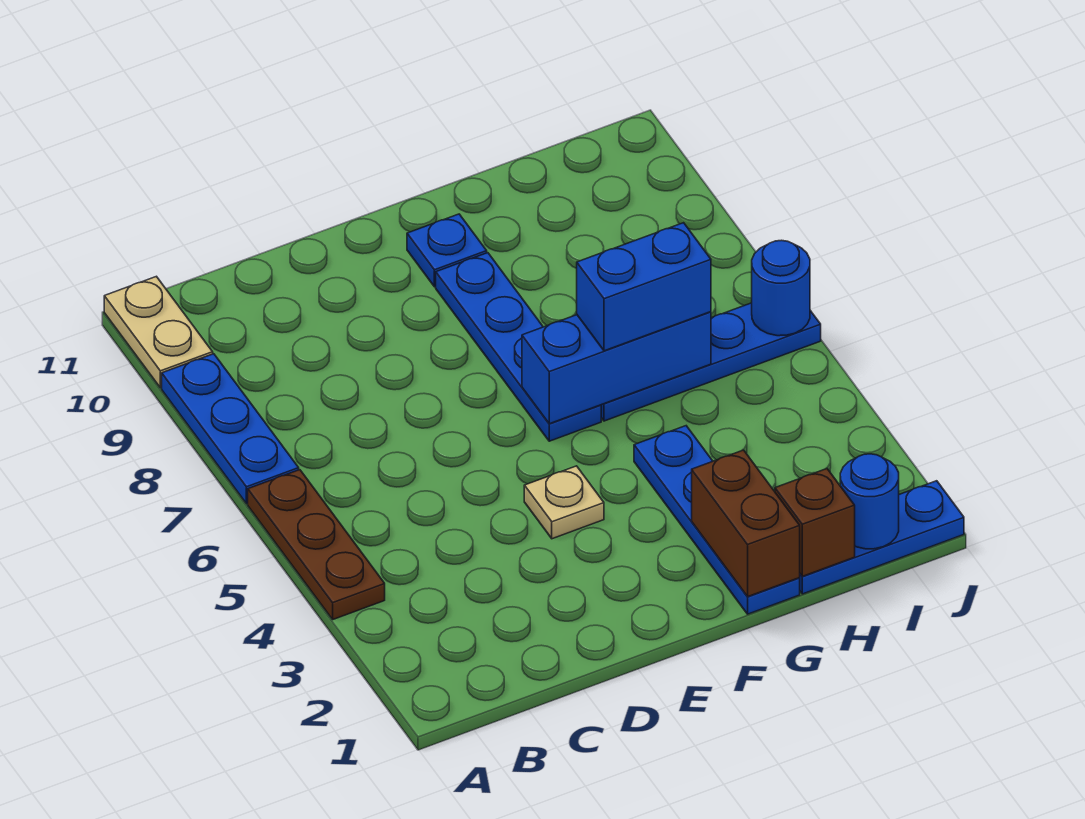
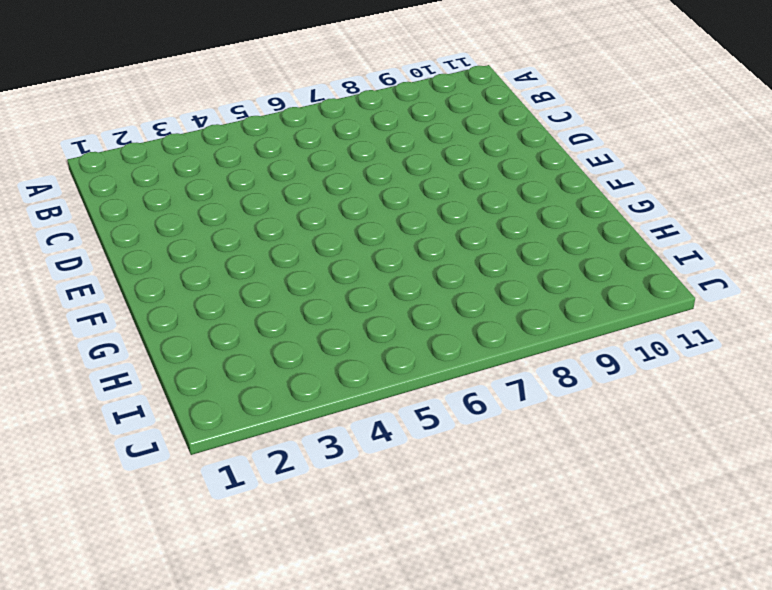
none -> brown 1x3 plate [248,470,385,619]
none -> blue 1x3 plate [162,354,299,504]
none -> tan 1x2 plate [104,276,213,388]

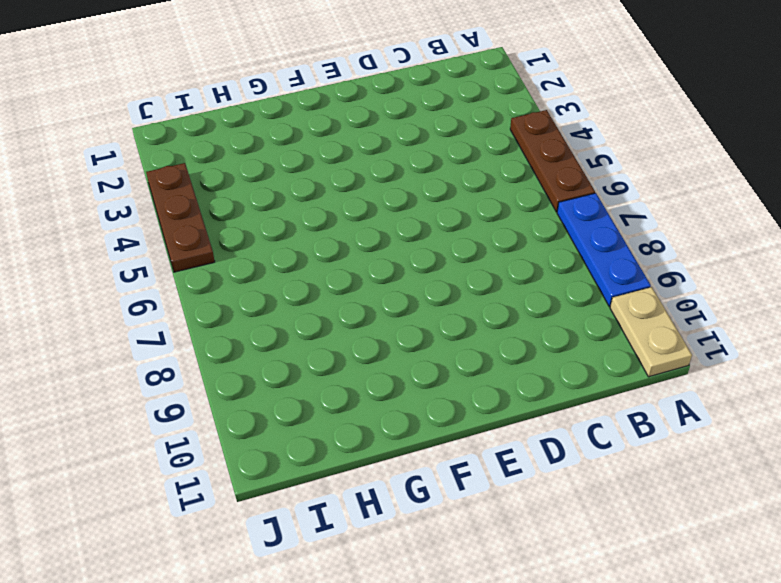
brown 1x3 plate [146,163,215,272] -> none
none -> tan 1x1 plate [524,466,604,539]
none -> blue 1x4 plate [436,253,601,441]
none -> blue 1x1 plate [407,214,487,287]

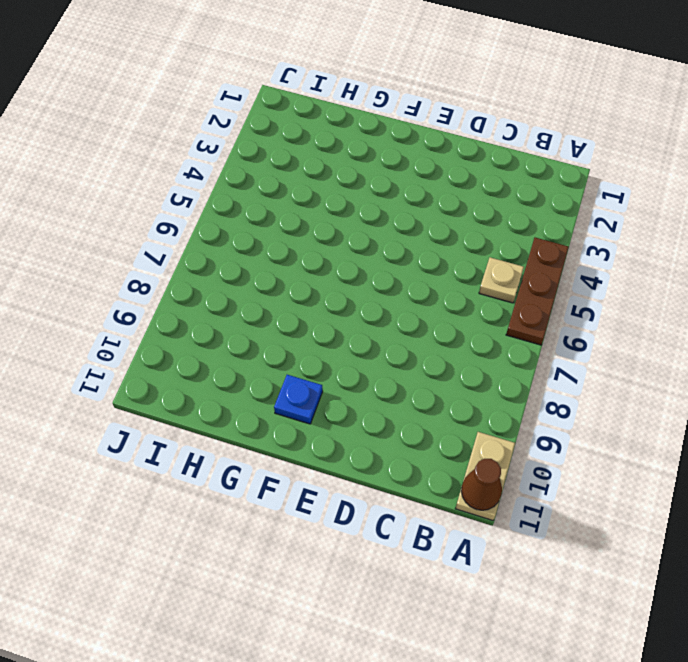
brown 1x1 cone [461,459,502,510] -> none
tan 1x1 plate [479,257,524,303] -> tan 1x1 plate moved to [524,466,604,539]
none -> blue 1x3 plate [162,354,299,504]
none -> blue 1x4 plate [436,253,601,441]
none -> blue 1x4 plate [634,426,800,614]

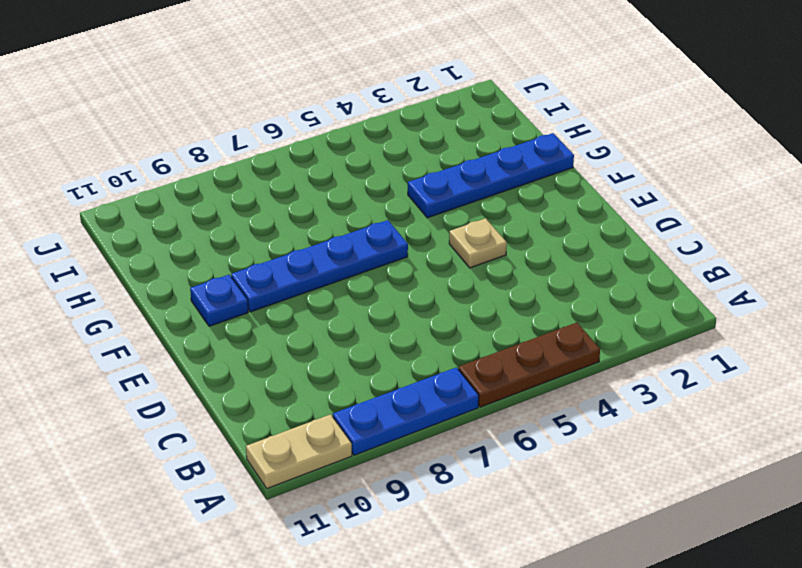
none -> blue 1x4 plate [601,303,821,421]
none -> blue 1x3 plate [800,481,964,594]
none -> blue 1x3 brick [522,312,711,424]

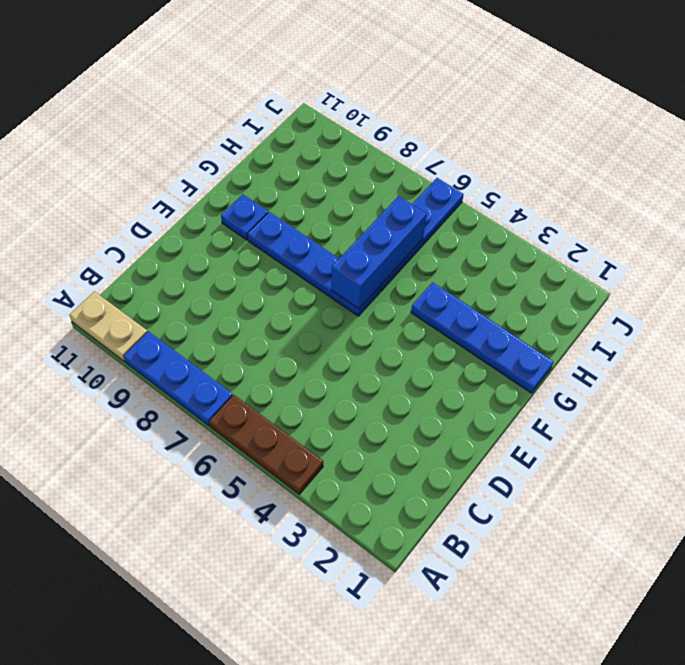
none -> tan 1x1 plate [524,466,604,539]
none -> blue 1x3 plate [800,481,964,594]
none -> brown 1x2 brick [692,450,800,596]

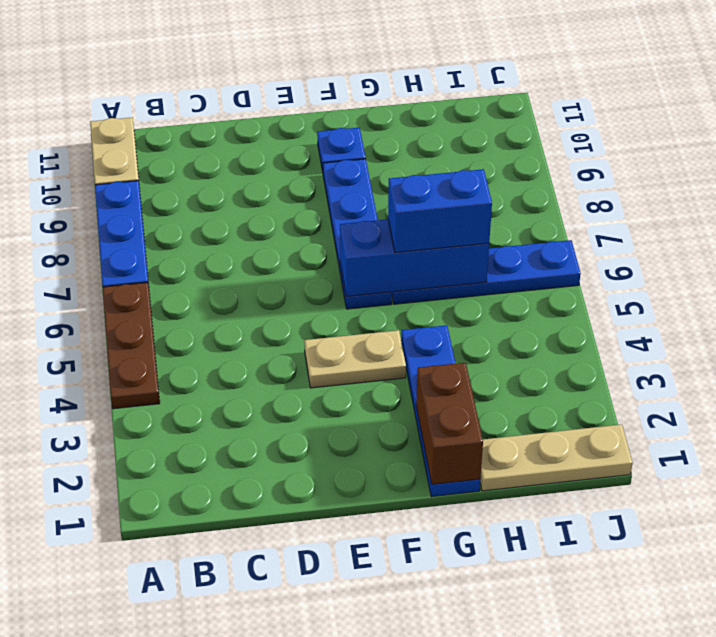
tan 1x2 plate [304,330,406,388] -> tan 1x1 plate [524,466,604,539]
tan 1x3 plate [480,424,632,491] -> blue 1x3 plate [800,481,964,594]
none -> brown 1x1 brick [775,469,855,576]
none -> blue 1x1 round brick [840,454,899,549]
none -> blue 1x1 round brick [752,240,810,336]

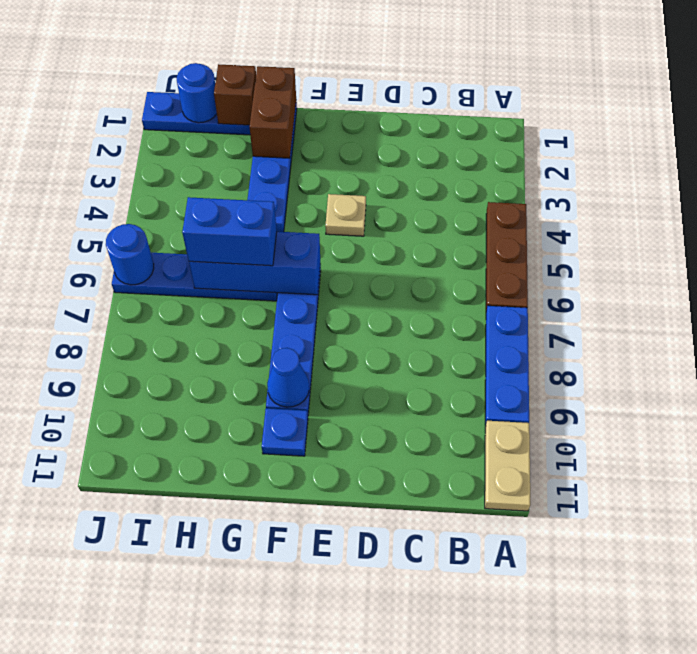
blue 1x1 cone [267,348,309,407] -> none

